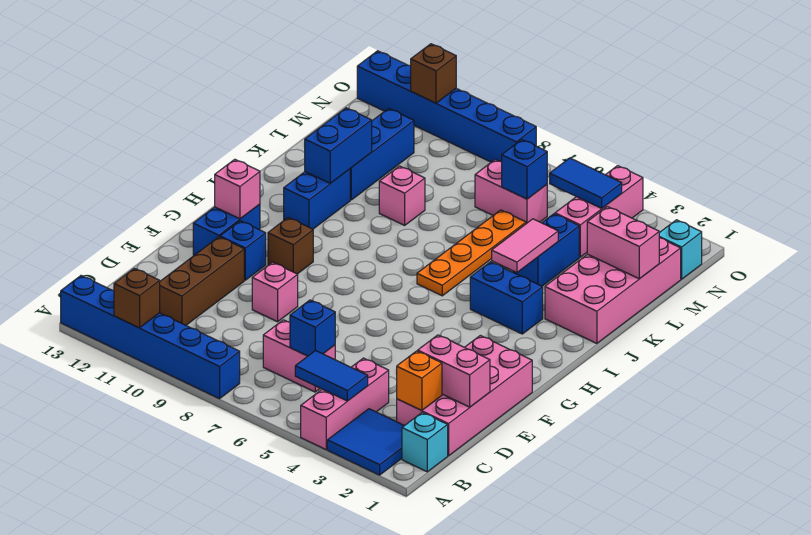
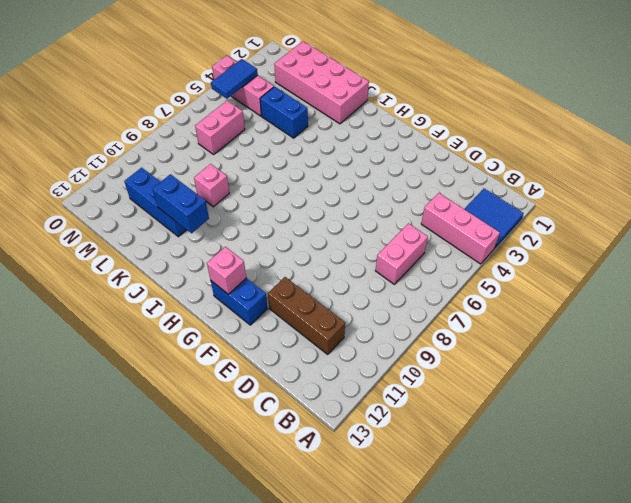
none -> blue 1x6 brick [61,276,240,399]
none -> cyan 1x1 brick [402,412,448,472]
none -> pink 2x4 brick [397,335,532,456]
none -> pink 1x1 brick [252,262,298,322]

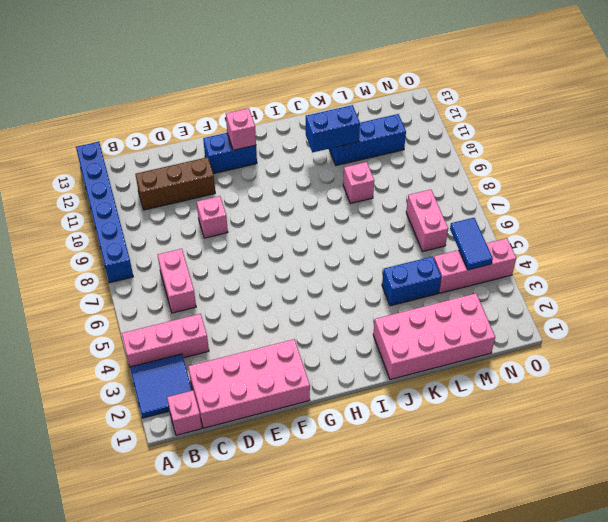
pink 1x1 brick [167,390,202,435] -> cyan 1x1 brick [402,412,448,472]
none -> blue 1x1 brick [220,221,266,280]
none -> brown 1x1 brick [268,218,313,274]
none -> blue 1x2 brick [470,262,543,334]
none -> orange 1x4 plate [417,210,526,296]

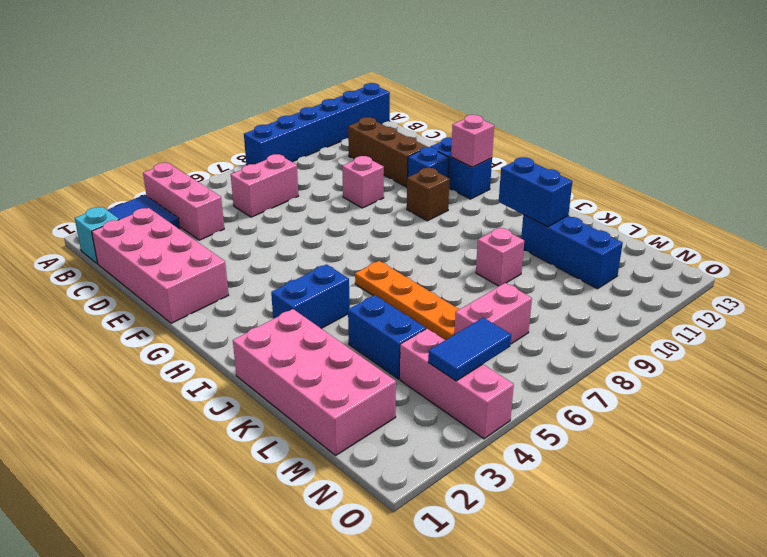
none -> blue 1x2 brick [284,169,350,229]
none -> cyan 1x1 brick [659,220,702,279]
none -> blue 1x6 brick [357,51,536,162]
none -> brown 1x1 brick [114,268,160,328]

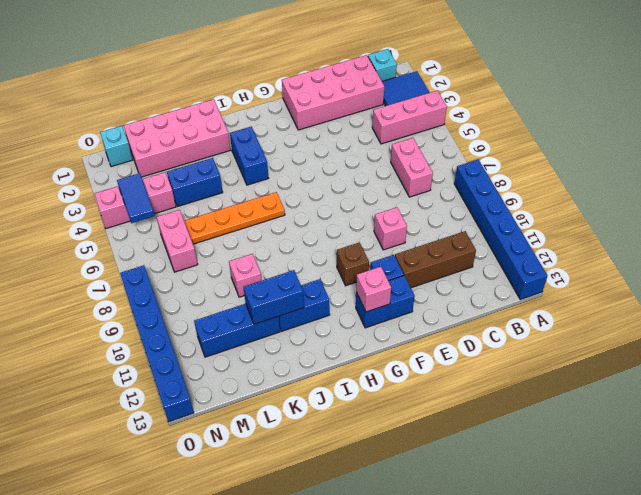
none -> brown 1x1 brick [114,268,160,328]
none -> blue 1x2 tile [295,350,368,401]
none -> orange 1x1 brick [397,351,442,411]
none -> blue 1x1 brick [290,300,335,356]

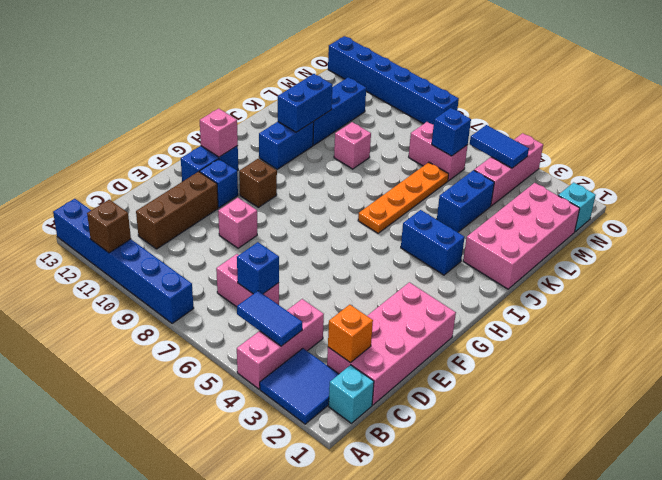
none -> pink 1x2 brick [418,335,490,407]
none -> pink 1x2 tile [492,219,558,273]
none -> pink 1x2 brick [587,207,659,279]
none -> brown 1x1 brick [411,44,456,103]

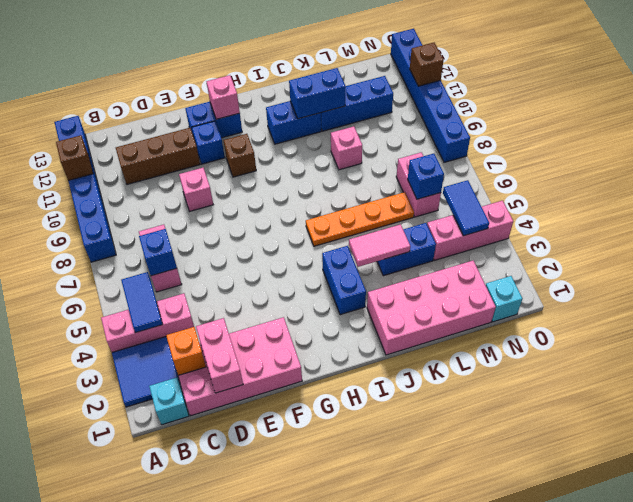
none -> pink 1x2 brick [587,207,659,279]

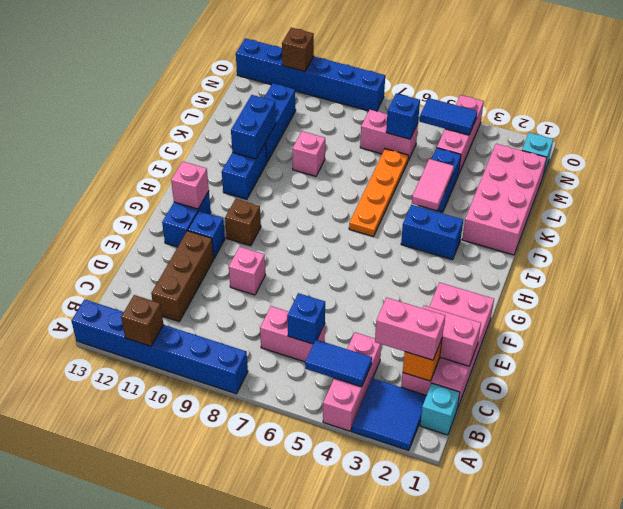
pink 1x2 brick [375,298,445,360] -> pink 1x2 brick moved to [587,207,659,279]

